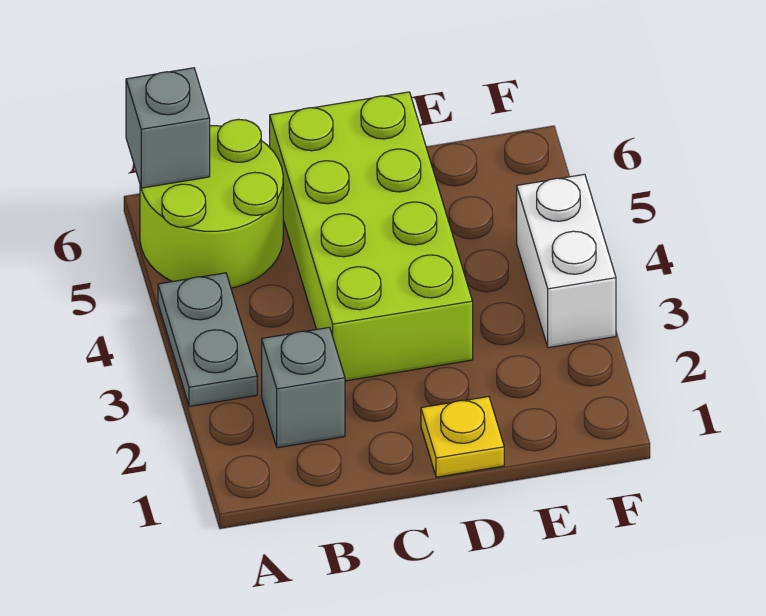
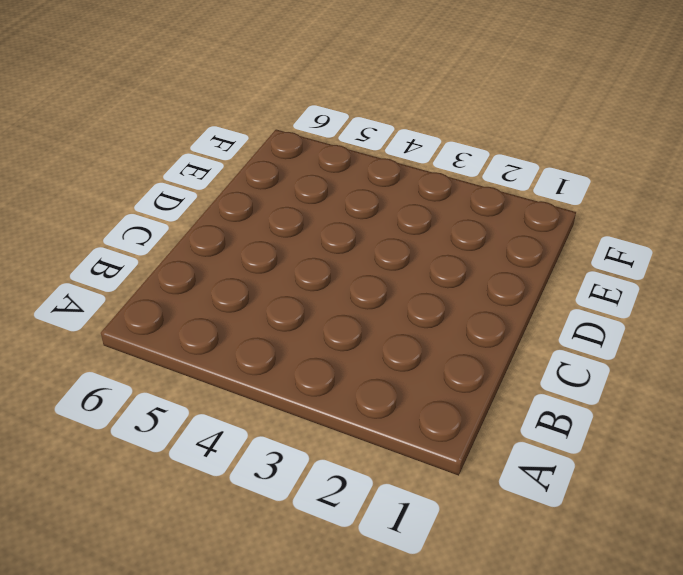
none -> grey 1x2 plate [158,273,257,407]
none -> lime 2x2 round brick [140,119,283,288]

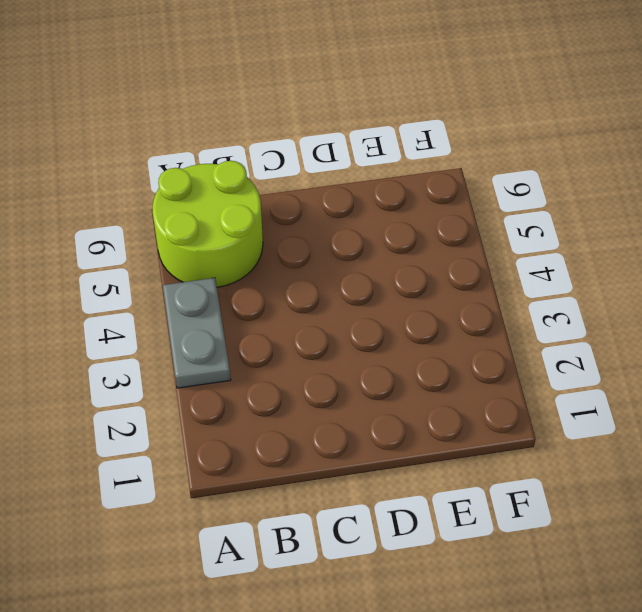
none -> grey 1x1 brick [262,327,345,448]
none -> lime 2x4 brick [270,92,473,381]

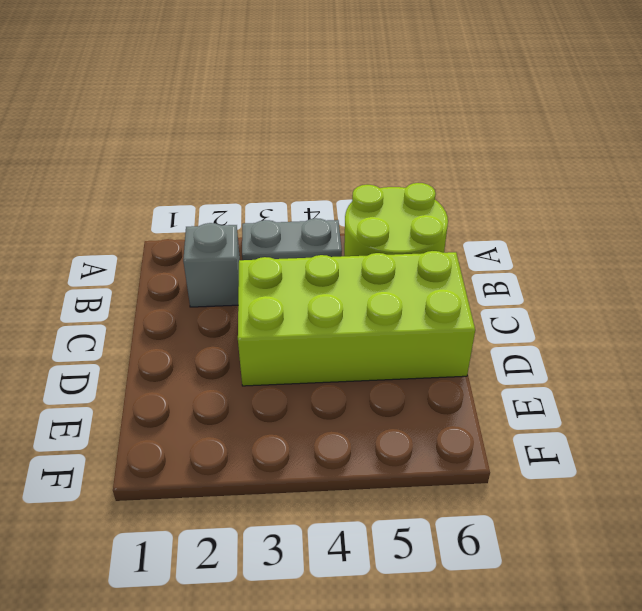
none -> yellow 1x1 plate [421,397,504,477]
none -> white 1x2 brick [517,174,616,348]

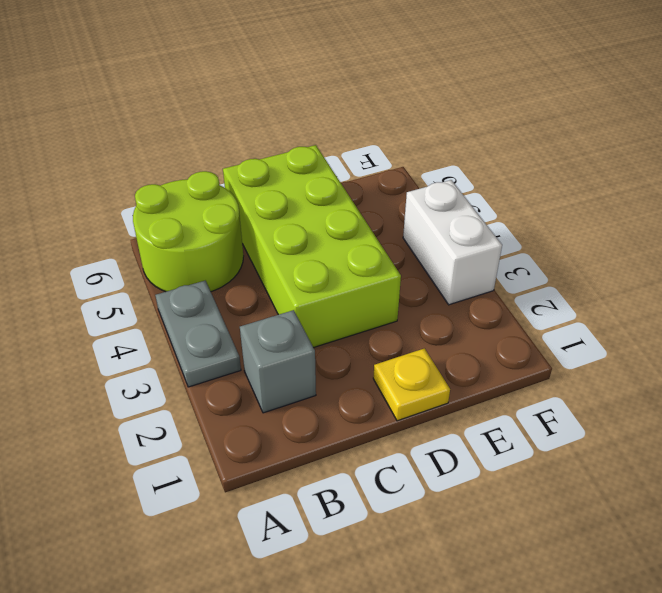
none -> grey 1x1 brick [126,68,210,188]

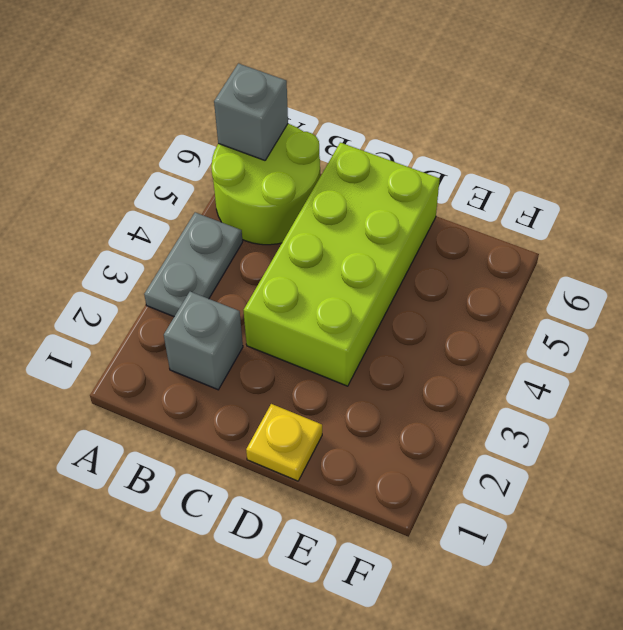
none -> white 1x2 brick [517,174,616,348]

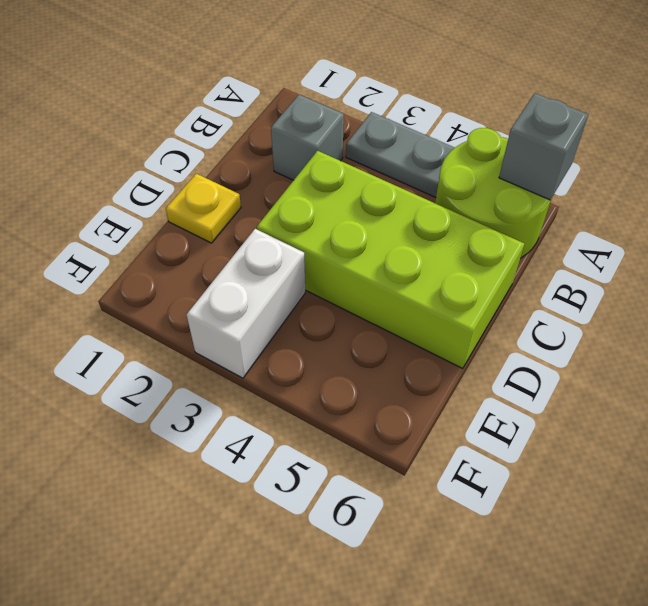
white 1x2 brick [187,229,305,378] -> white 1x2 brick turned to [517,174,616,348]

